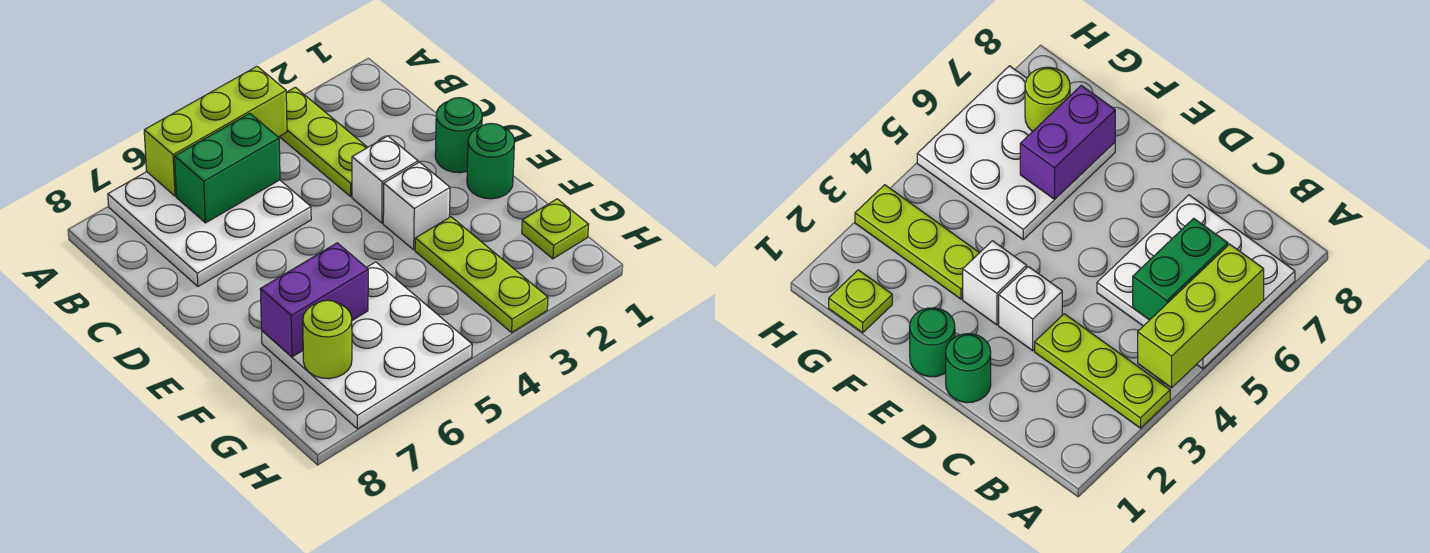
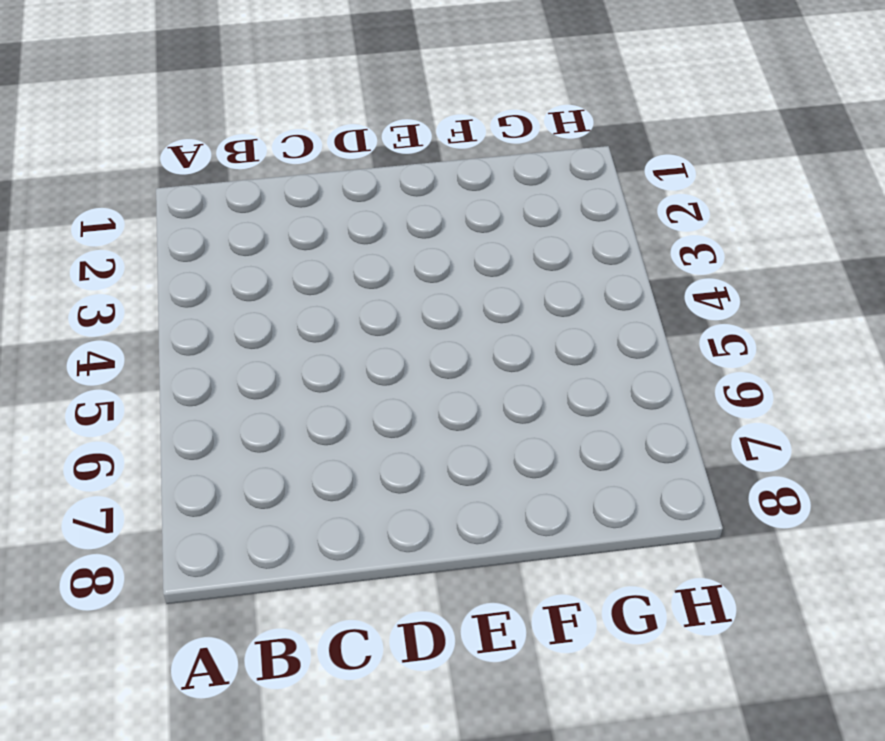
none -> lime 1x3 plate [279,87,368,197]
none -> white 3x3 plate [108,172,311,286]
none -> green 1x1 round brick [435,98,482,173]

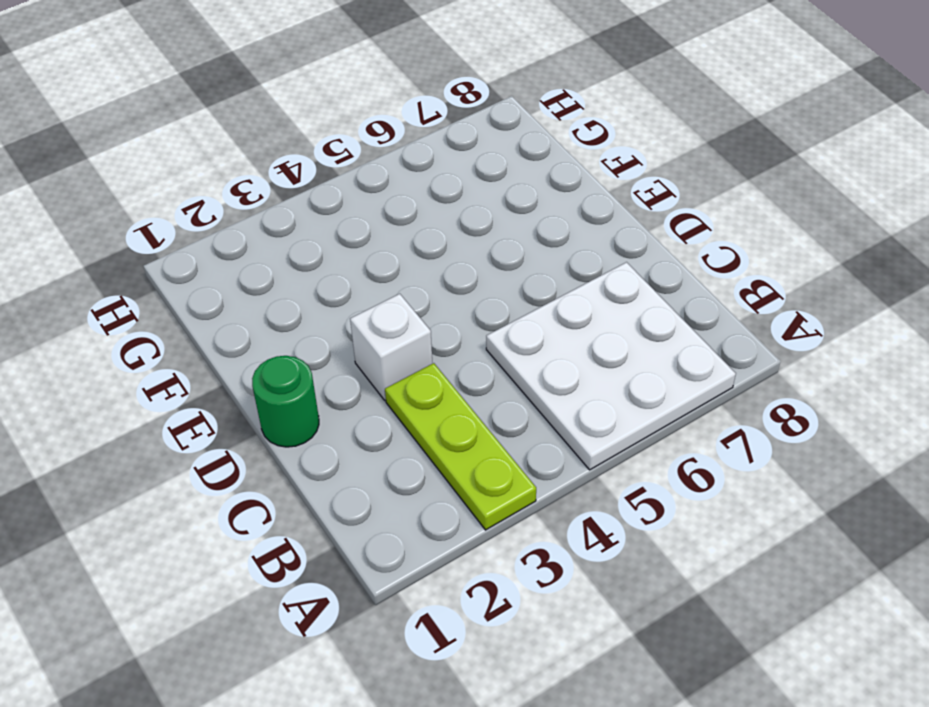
none -> green 1x1 round brick [467,123,515,199]
none -> white 1x1 brick [383,162,450,250]
none -> lime 1x3 plate [415,217,548,332]

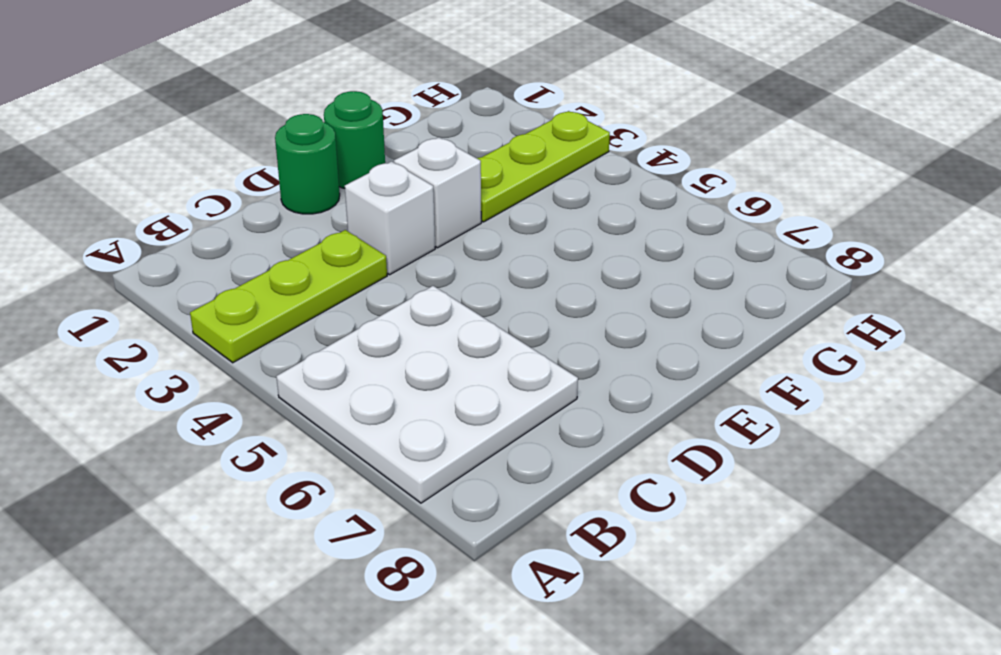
none -> white 3x3 plate [262,262,472,429]
none -> lime 1x1 plate [522,199,589,259]
none -> lime 1x3 brick [144,66,287,196]

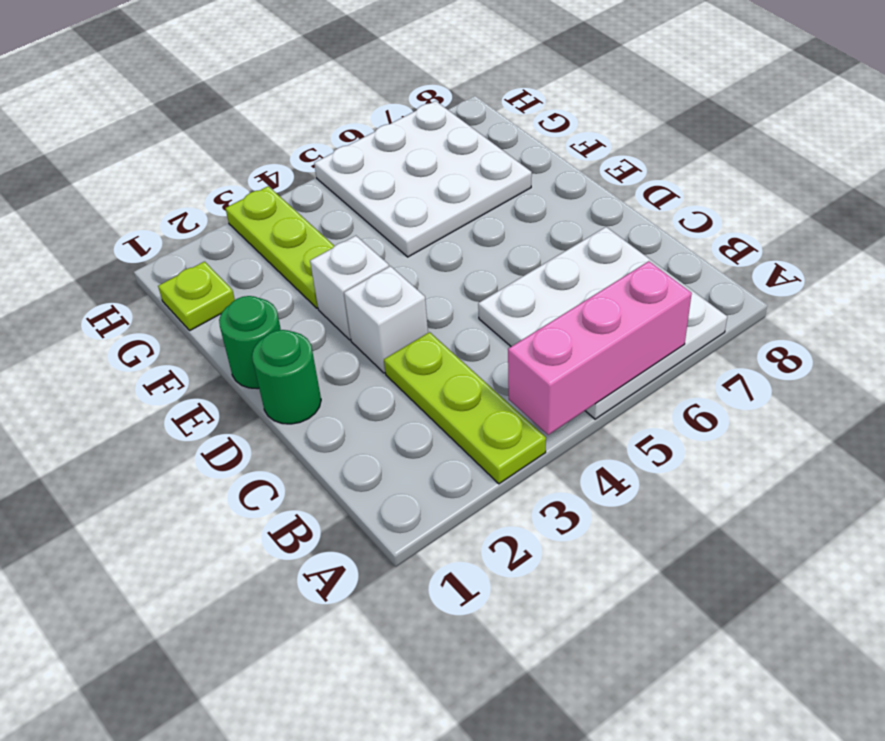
pink 1x3 brick [508,261,692,435] -> lime 1x3 brick [144,66,287,196]
none -> green 1x2 brick [175,113,280,223]
none -> purple 1x2 brick [260,243,368,357]
none -> lime 1x1 round brick [303,300,352,379]

